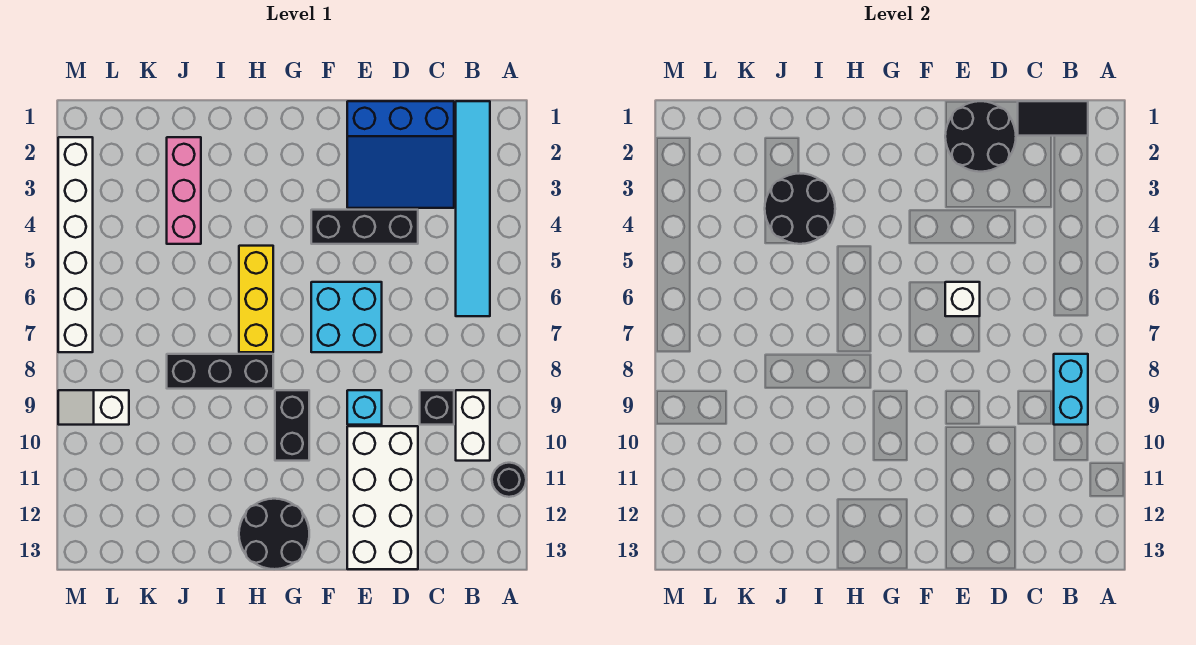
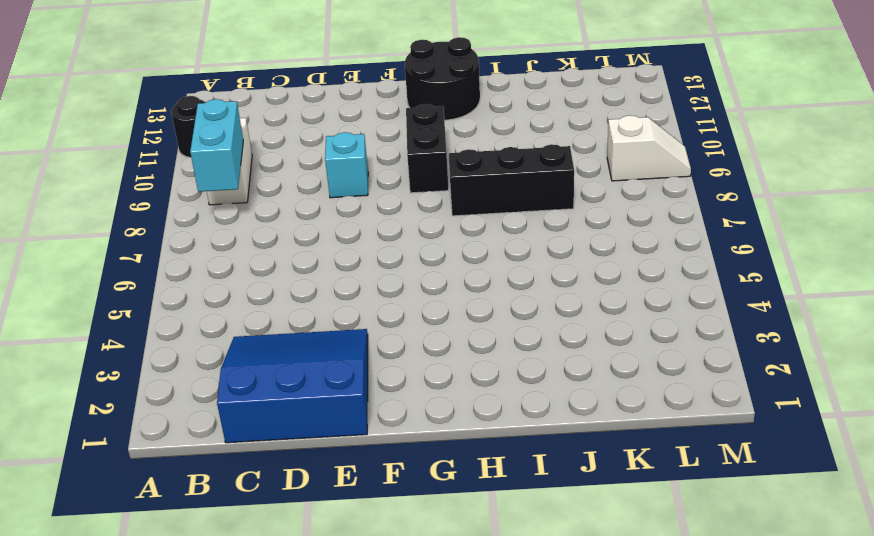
none -> cyan 1x6 tile [456,101,490,316]
none -> black 1x1 brick [420,390,454,425]
none -> black 1x3 brick [311,210,418,244]

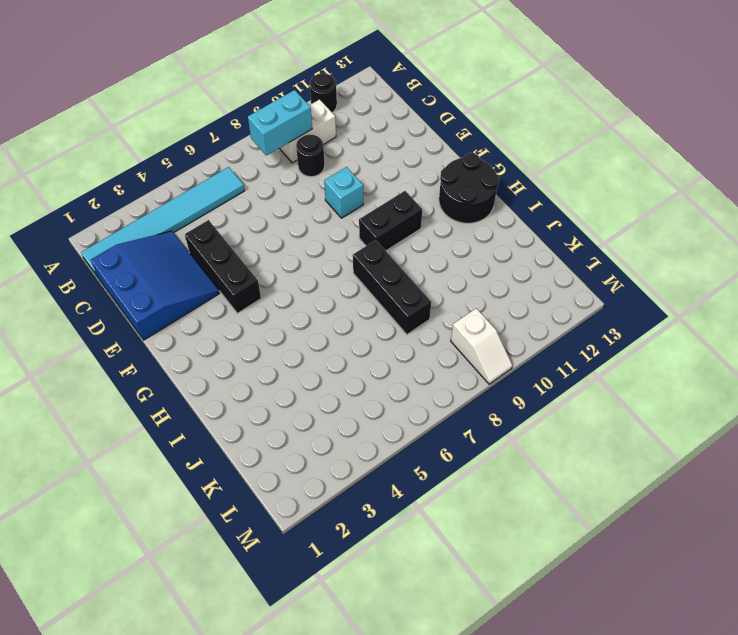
black 1x1 round brick [296,135,325,177] -> black 1x1 brick [420,390,454,425]
none -> white 2x4 brick [347,426,418,569]
none -> cyan 2x2 brick [311,282,382,352]
none -> yellow 1x3 brick [239,246,273,352]

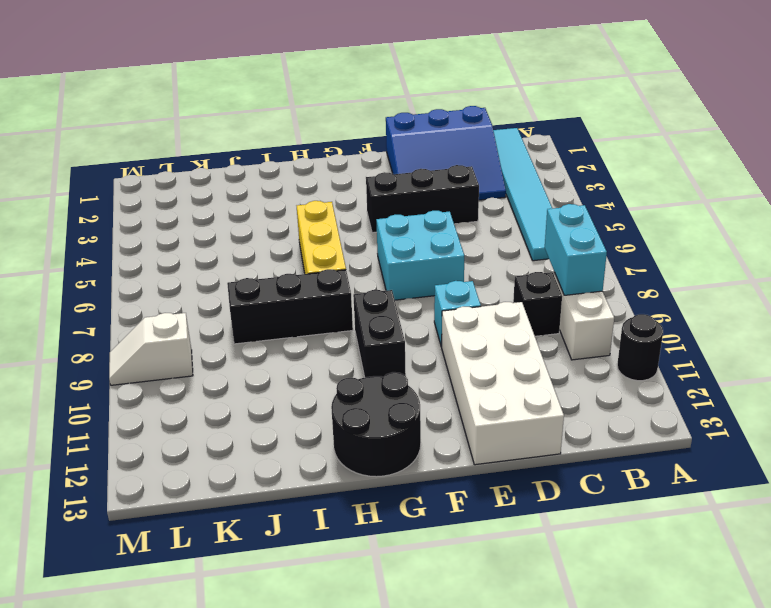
none -> pink 1x3 brick [167,137,201,244]
none -> white 1x6 brick [58,137,93,352]
none -> black 1x2 tile [1018,101,1088,136]

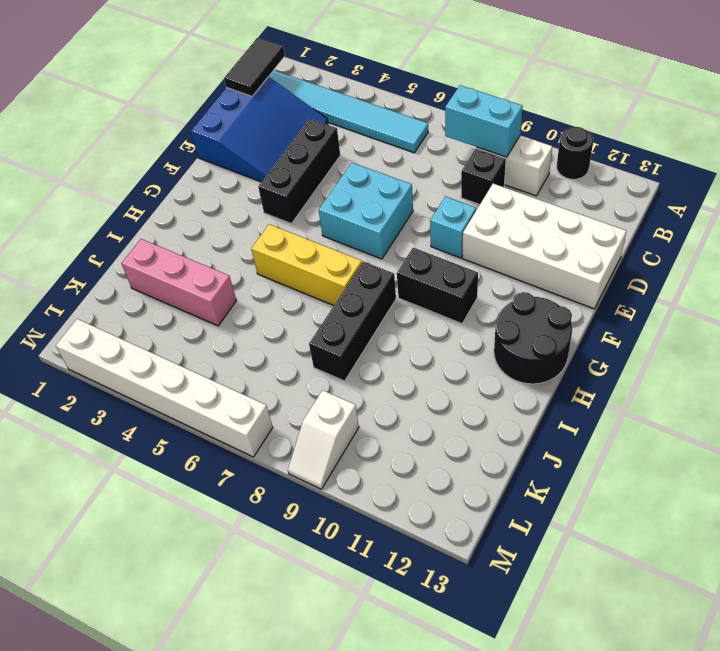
none -> black 2x2 round brick [945,101,1016,172]
none -> white 1x1 brick [945,282,980,316]
none -> black 2x2 round brick [765,174,835,244]

